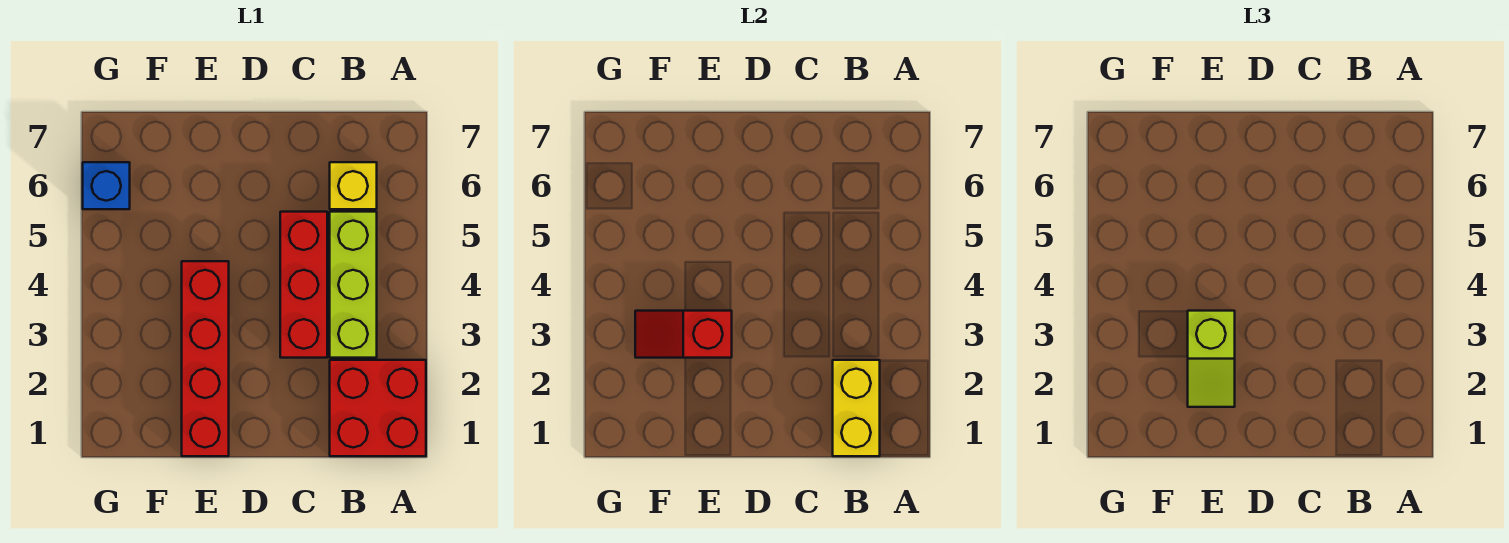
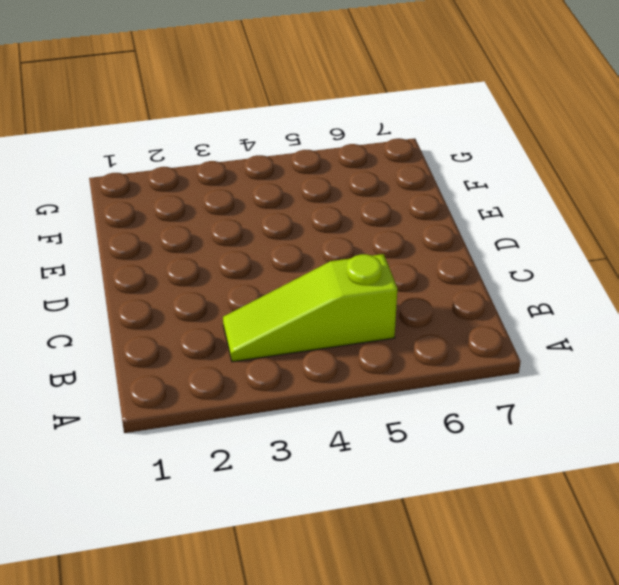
lime 1x3 slope [223,254,397,362] -> lime 1x3 brick [330,212,377,358]
none -> red 2x2 brick [330,360,426,456]
none -> yellow 1x1 brick [330,162,377,209]

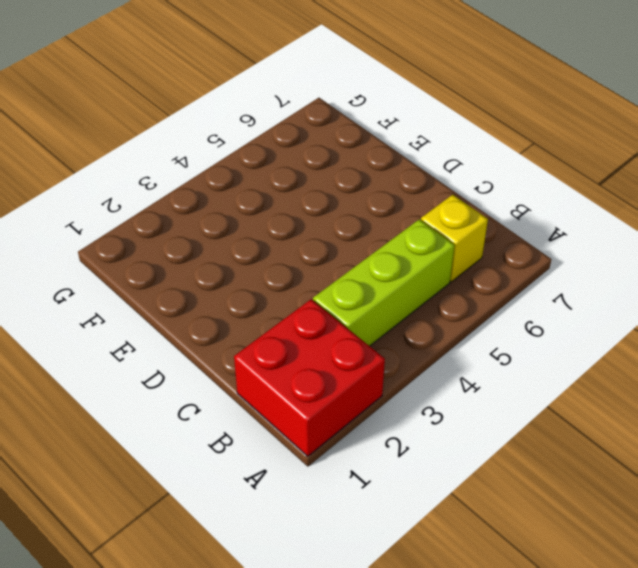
none -> red 1x3 brick [280,212,327,358]
none -> red 1x4 brick [182,261,229,456]

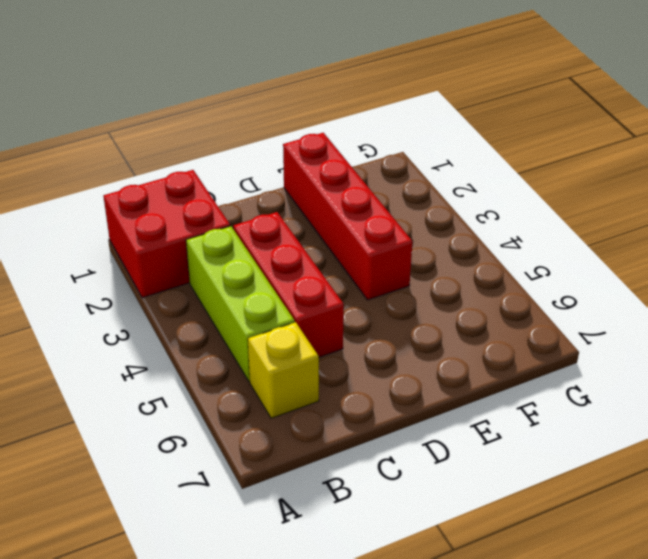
none -> blue 1x1 brick [83,162,130,209]
none -> yellow 1x2 brick [833,360,880,456]

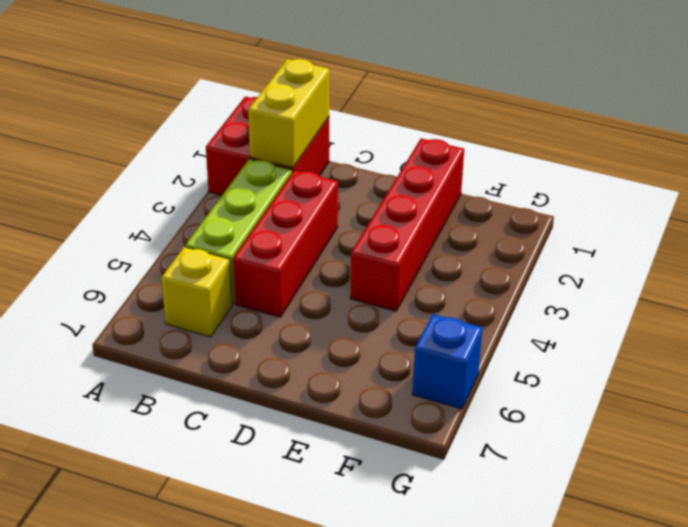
none -> red 1x2 slope [635,311,732,358]
none -> lime 1x2 slope [1188,311,1235,407]

